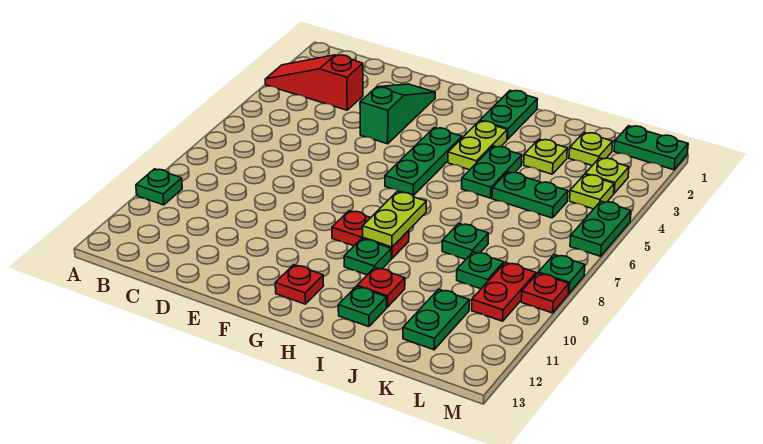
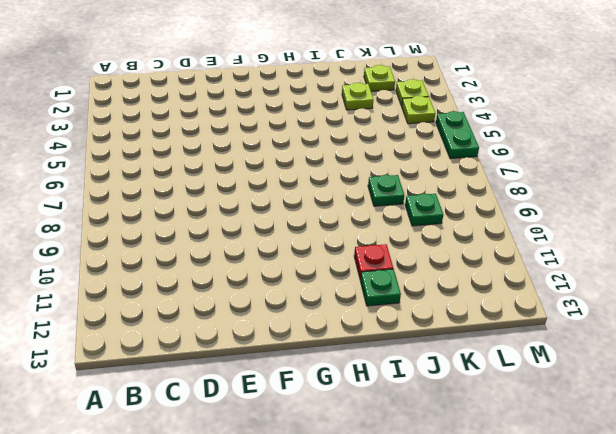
none -> red 1x3 slope [265,55,363,110]
none -> green 1x1 plate [136,169,182,205]
none -> green 1x3 slope [360,84,435,144]

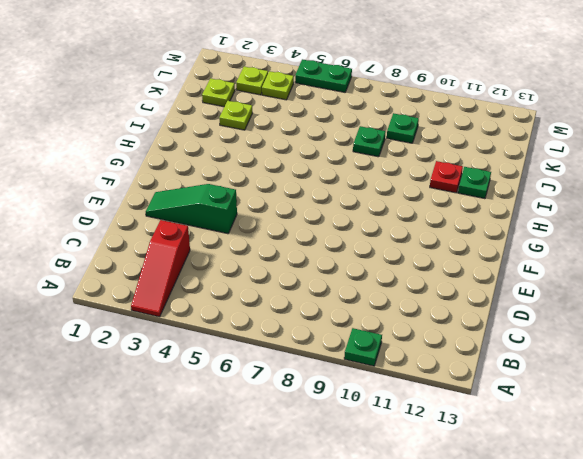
none -> green 1x3 plate [385,128,462,195]
none -> red 1x2 plate [332,211,409,259]
none -> red 1x1 plate [275,265,323,304]

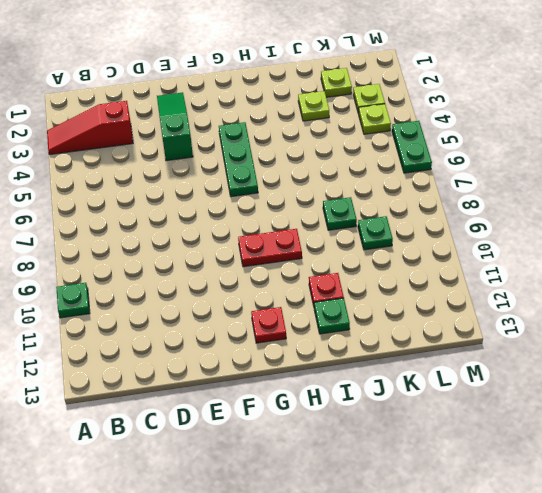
none -> green 1x2 plate [480,91,538,139]
none -> lime 1x2 plate [448,121,507,170]
none -> green 1x1 plate [344,239,391,275]

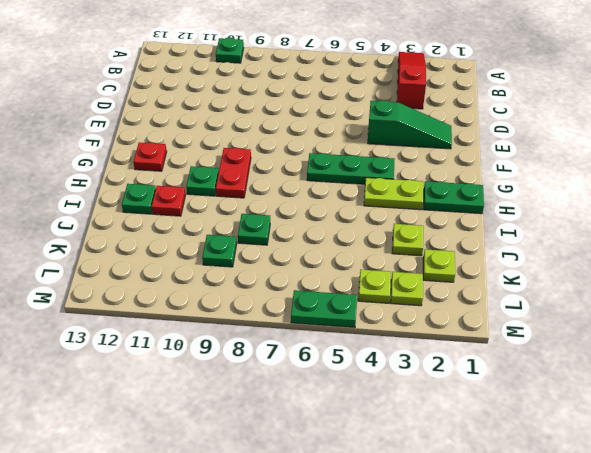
none -> green 1x2 plate [462,146,522,198]
none -> green 1x2 plate [492,172,568,218]
none -> green 1x2 plate [403,289,469,350]

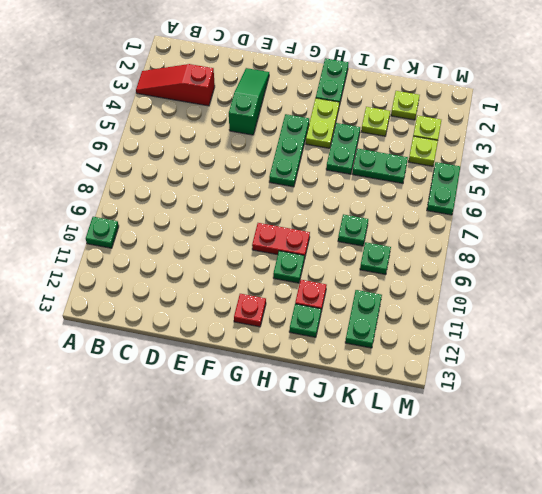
none -> green 1x2 plate [614,126,688,170]
none -> red 1x2 plate [472,262,536,321]
none -> green 1x1 plate [538,255,585,294]

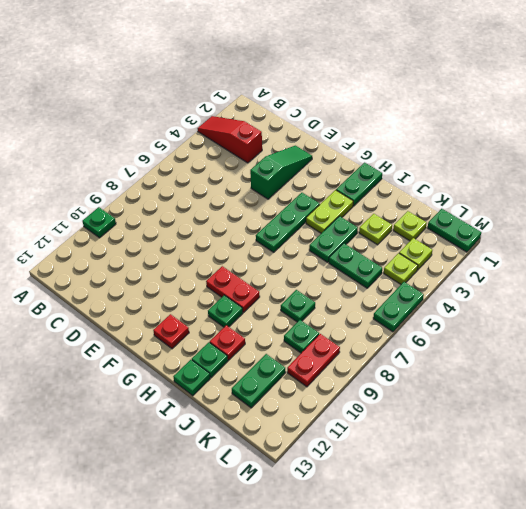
green 1x1 plate [173,360,210,396] -> green 1x1 plate moved to [538,255,585,294]
none -> red 1x1 plate [521,273,569,313]
none -> lime 1x2 plate [362,192,426,247]

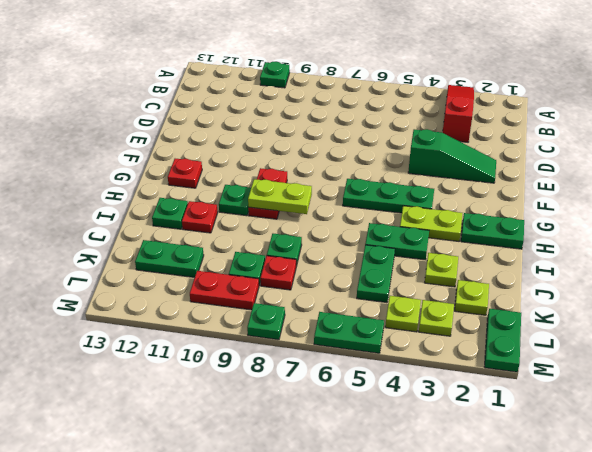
red 1x1 plate [261,256,296,290] -> red 1x1 plate moved to [521,273,569,313]

